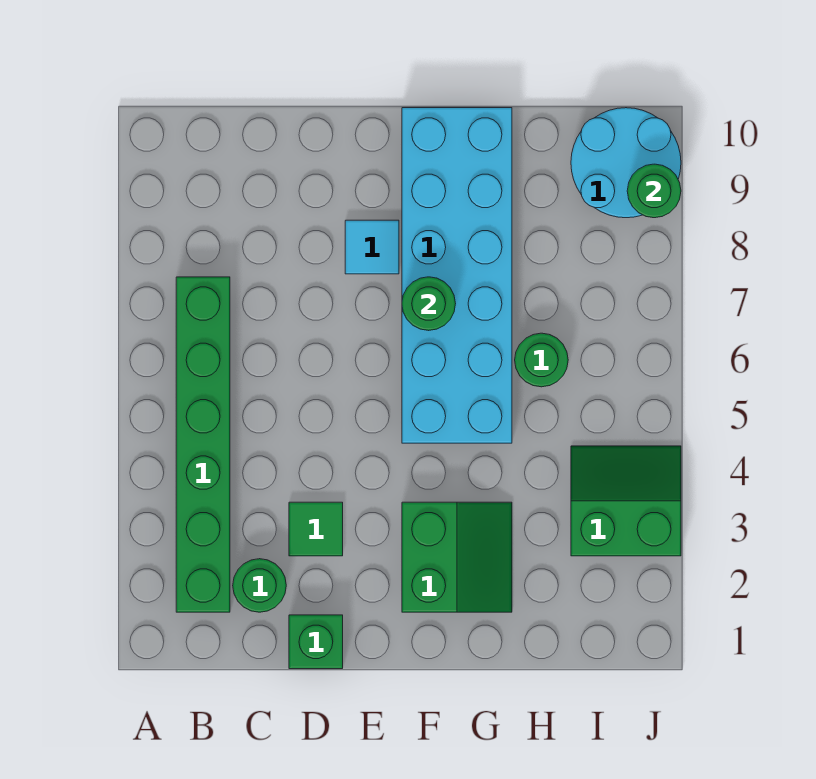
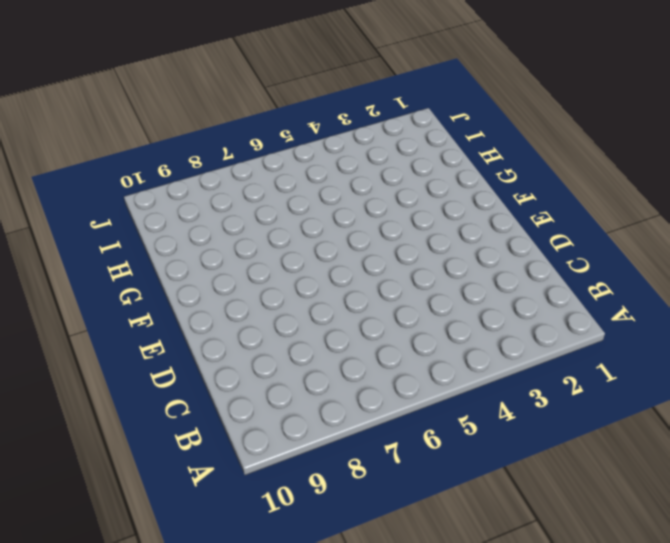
none -> green 1x6 brick [176,277,230,612]
none -> green 1x1 round brick [233,559,286,612]
none -> green 1x1 brick [289,615,343,669]

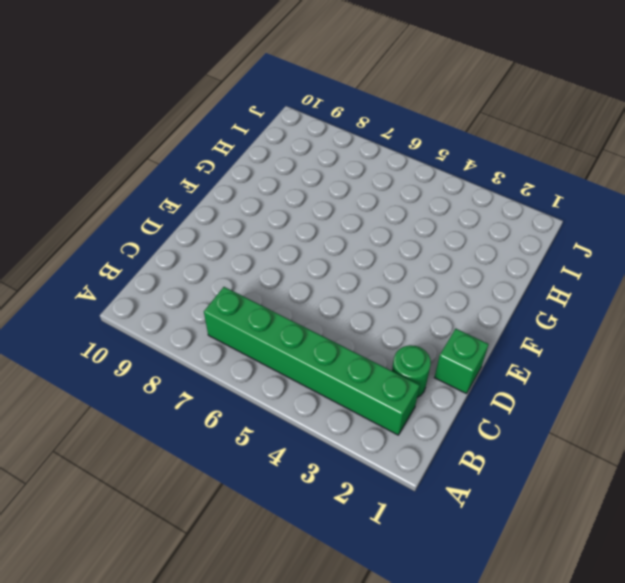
none -> green 1x1 tile [289,502,343,556]
none -> cyan 1x1 tile [345,220,399,274]
none -> green 2x2 slope [402,502,512,612]

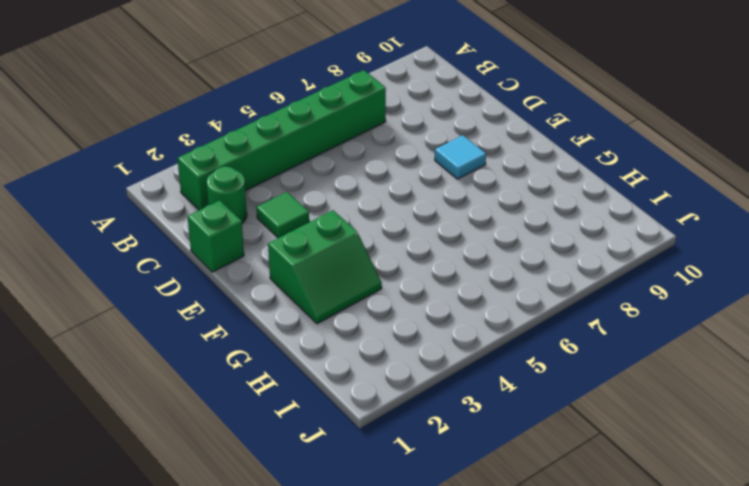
none -> cyan 2x6 brick [402,108,512,443]
none -> green 1x1 round brick [515,333,568,387]
none -> green 2x2 slope [571,446,681,556]

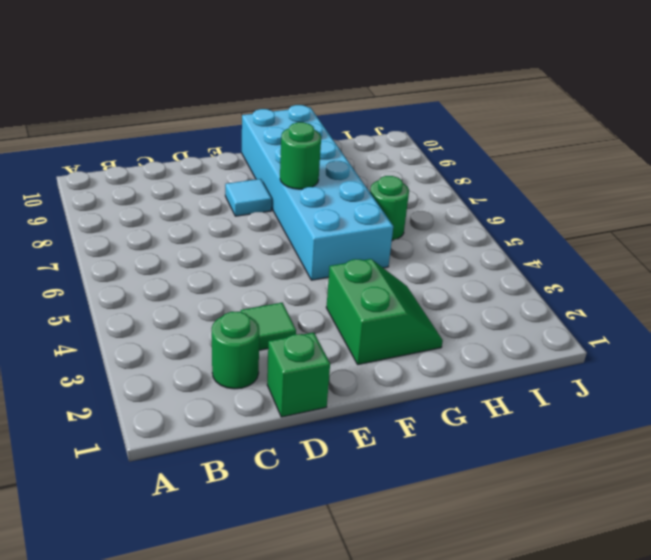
none -> green 1x6 brick [176,277,230,612]
none -> green 2x2 slope [571,446,681,556]
none -> cyan 2x2 round brick [571,108,681,218]

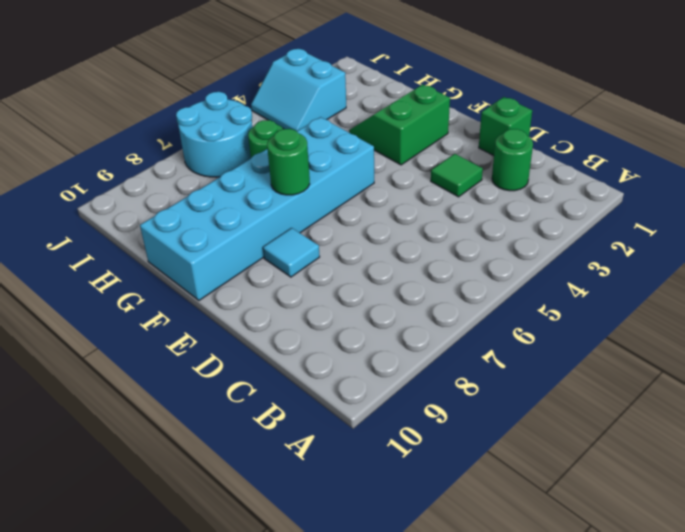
cyan 2x2 slope [251,49,346,131] -> green 2x2 slope [571,446,681,556]
cyan 2x2 round brick [176,92,253,177] -> cyan 2x2 round brick moved to [571,108,681,218]
none -> green 1x6 brick [176,277,230,612]
none -> green 1x1 round brick [627,164,681,218]

